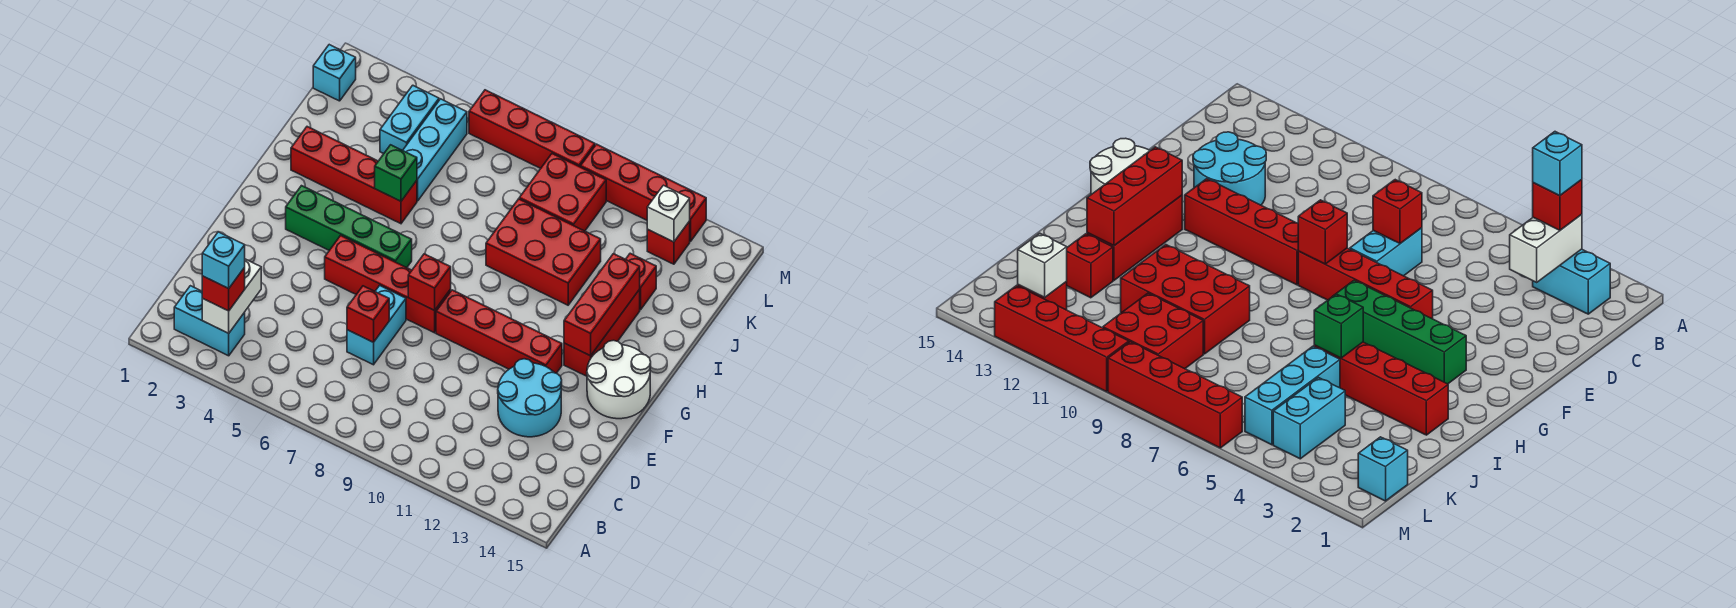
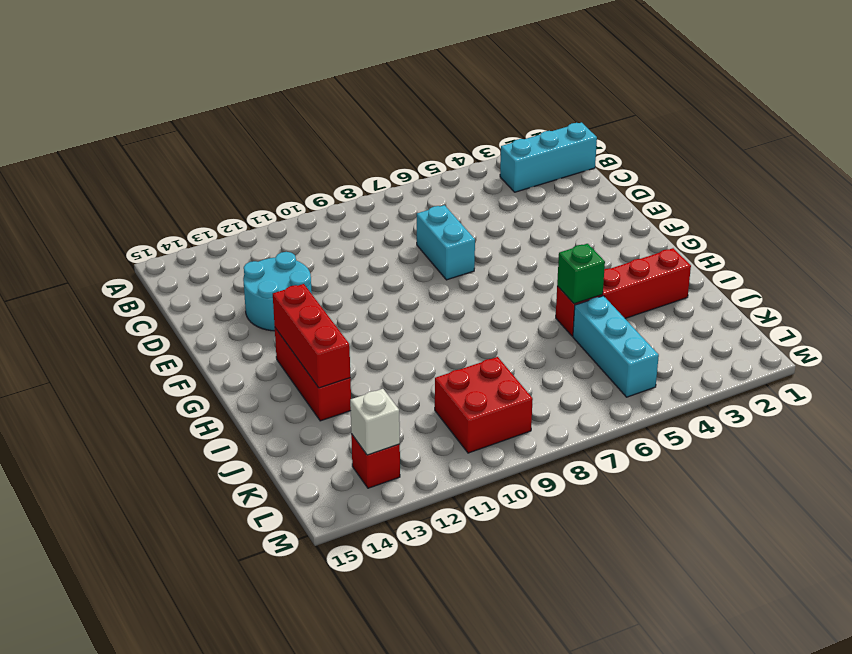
cyan 1x3 brick [500,122,597,192] -> cyan 1x2 brick [174,286,245,356]
none -> red 1x4 brick [325,235,451,333]
none -> red 1x4 brick [436,290,562,373]
none -> white 2x2 round brick [587,340,651,419]

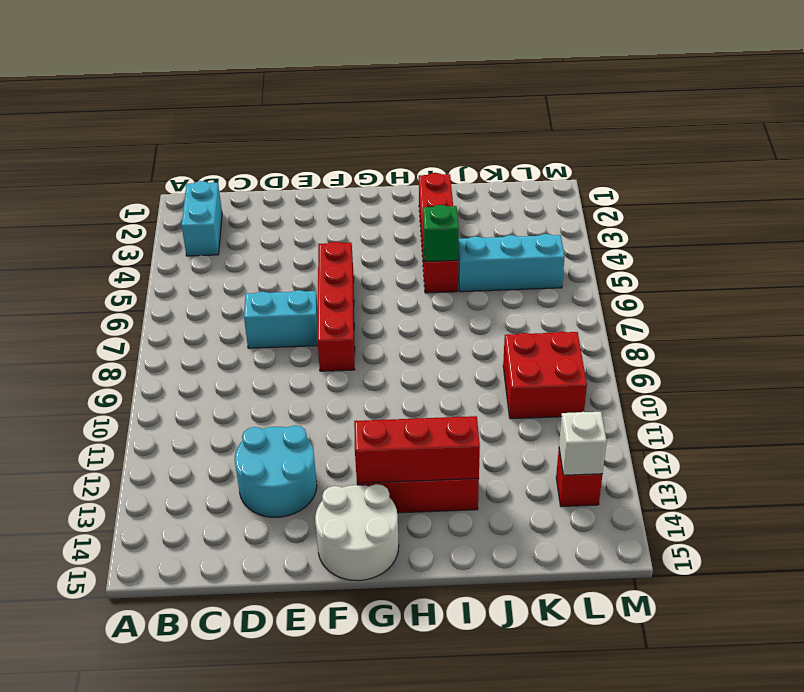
none -> red 1x4 brick [436,290,562,373]
none -> green 1x4 brick [286,186,412,268]
none -> red 2x3 brick [486,199,601,305]

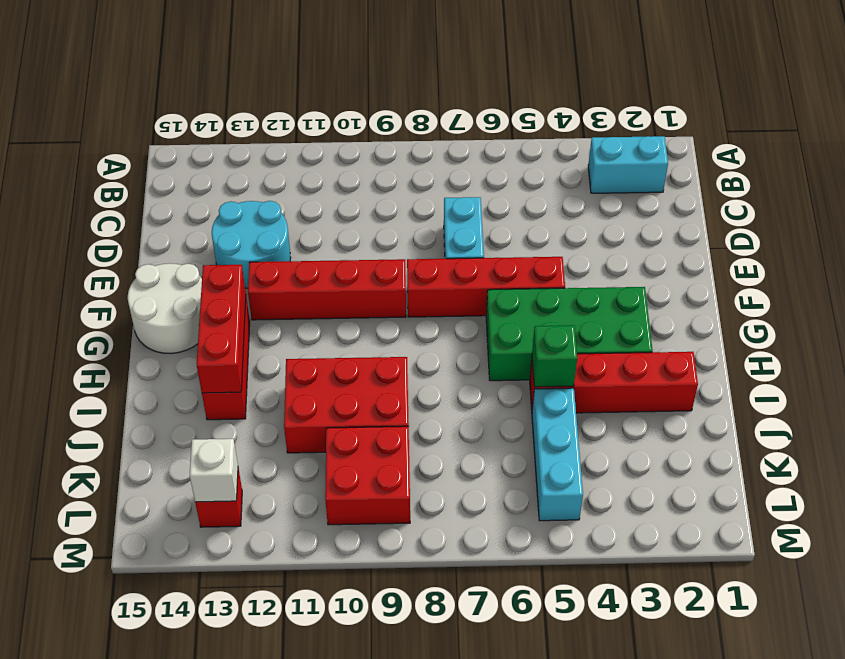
green 2x4 brick [486,287,653,381] -> green 1x4 brick [286,186,412,268]
none -> red 1x1 brick [626,253,656,310]
none -> cyan 1x2 brick [380,85,439,154]
none -> cyan 1x1 brick [313,45,356,101]

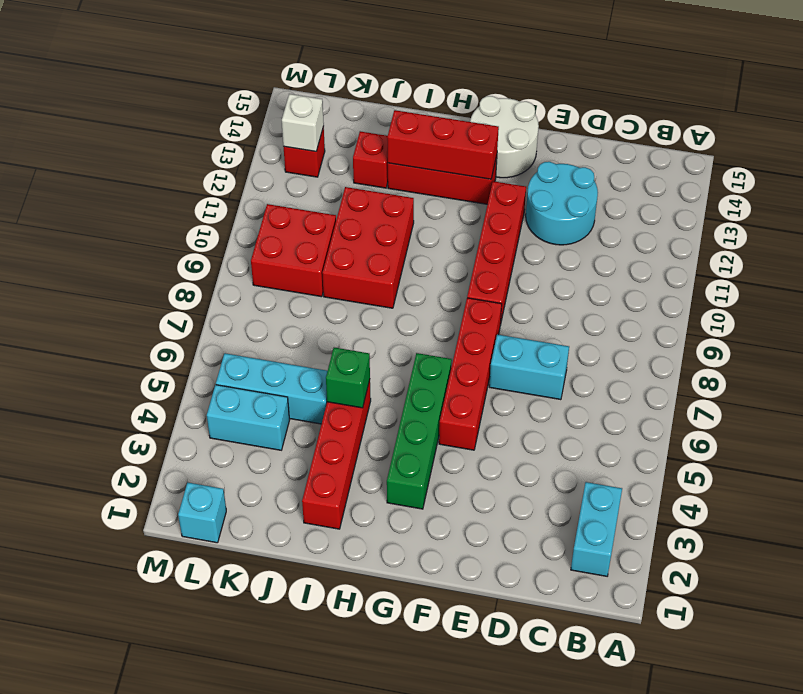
none -> red 1x4 brick [469,90,595,168]
none -> red 1x4 brick [581,144,706,242]
none -> white 1x2 brick [202,259,261,333]

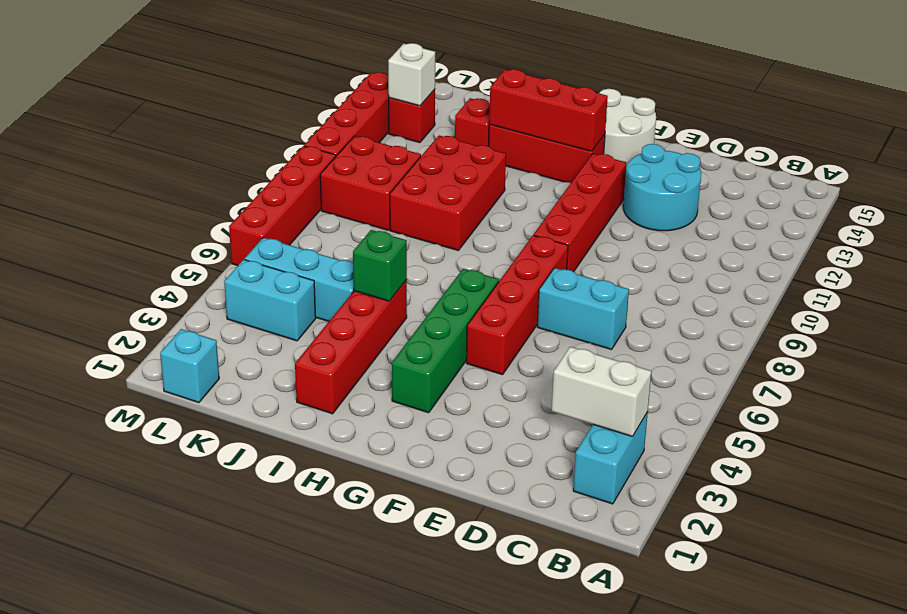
none -> red 1x1 brick [347,286,389,342]
none -> red 1x1 brick [408,254,451,310]
none -> red 1x1 brick [202,268,245,311]

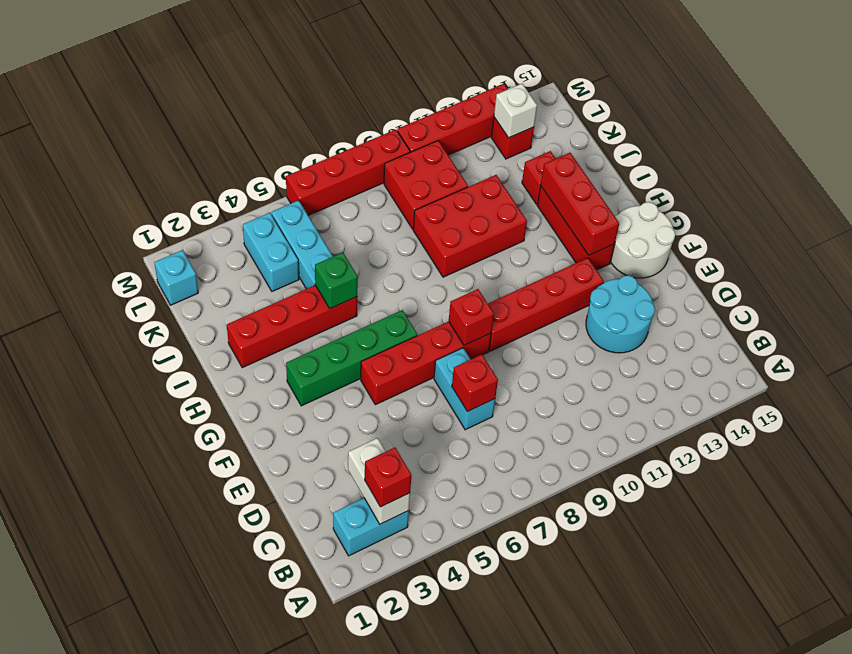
none -> cyan 1x1 brick [202,232,245,288]

